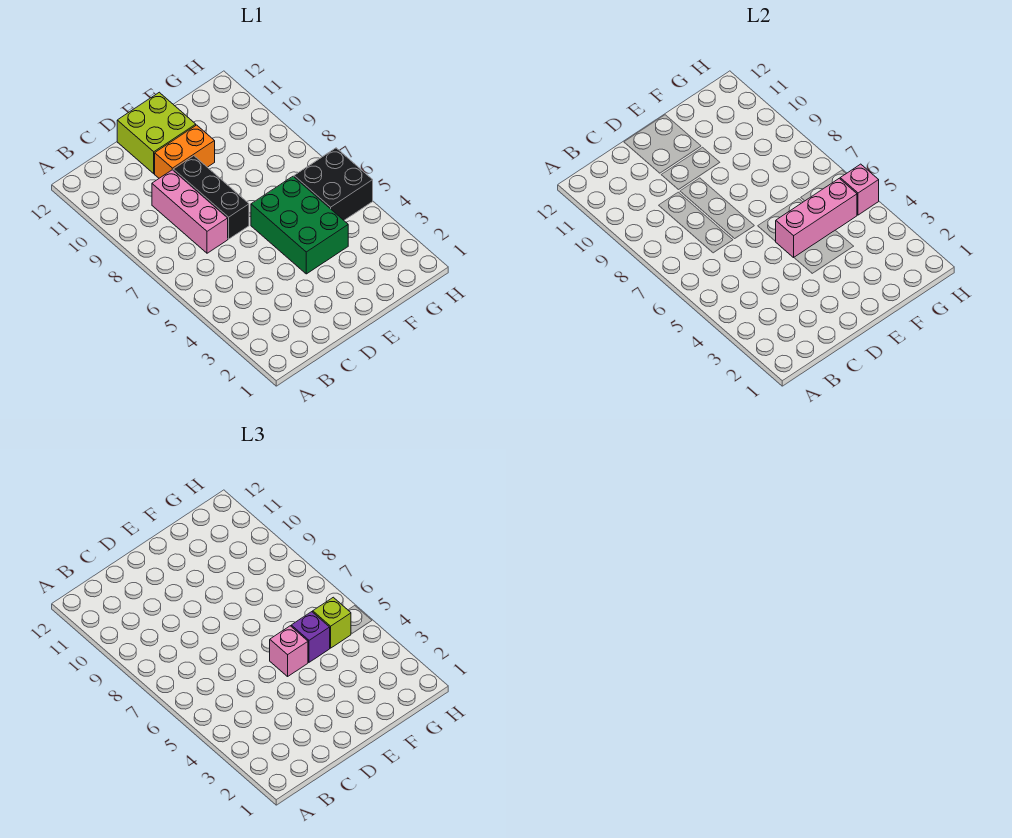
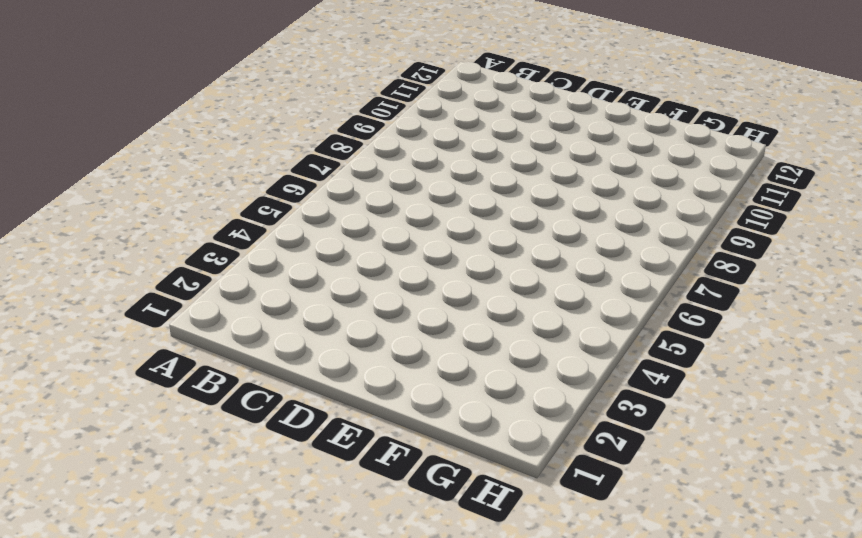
none -> pink 1x3 brick [152,170,228,253]
none -> black 1x3 brick [173,156,249,239]

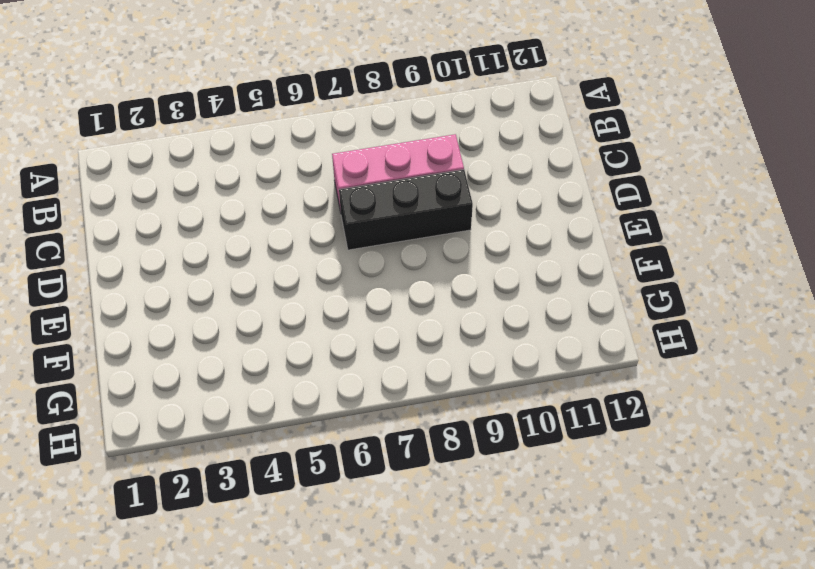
none -> orange 1x2 brick [155,125,215,178]
none -> lime 2x2 brick [117,92,196,174]

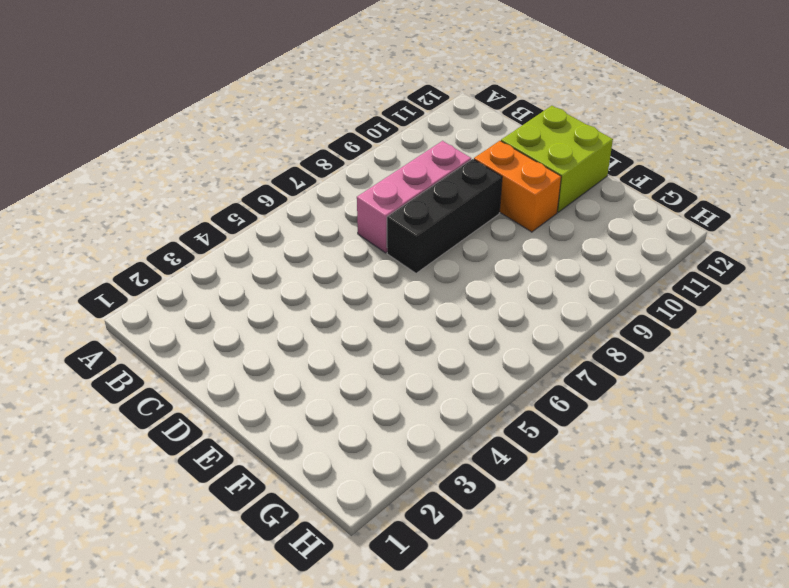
none -> green 2x3 brick [251,177,348,274]
none -> black 2x2 brick [294,148,373,220]

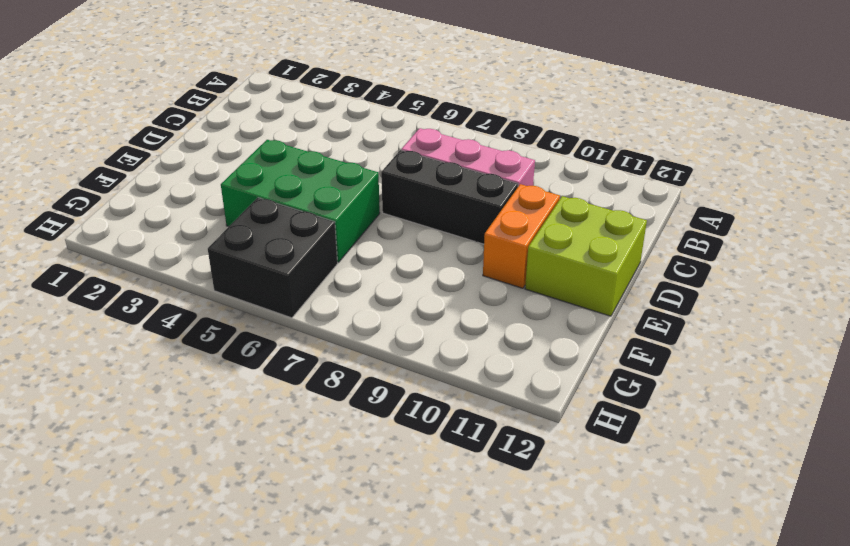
none -> pink 1x3 brick [775,178,857,257]
none -> pink 1x1 brick [840,164,879,215]

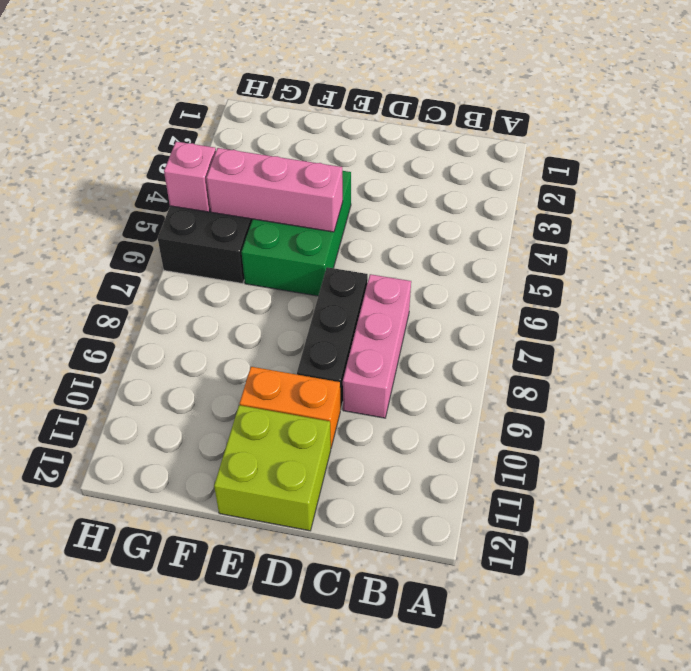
none -> pink 1x1 brick [270,626,308,676]
none -> purple 1x1 brick [291,612,330,662]

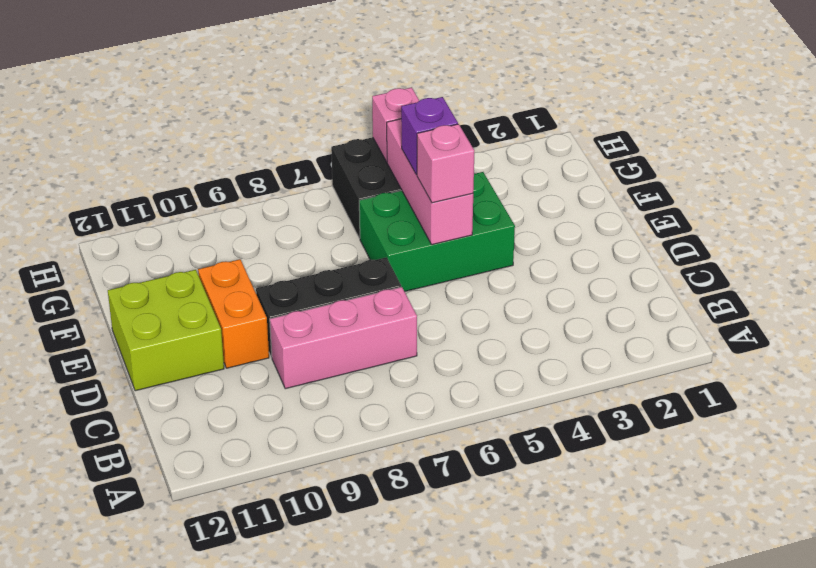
none -> lime 1x1 brick [313,597,351,648]

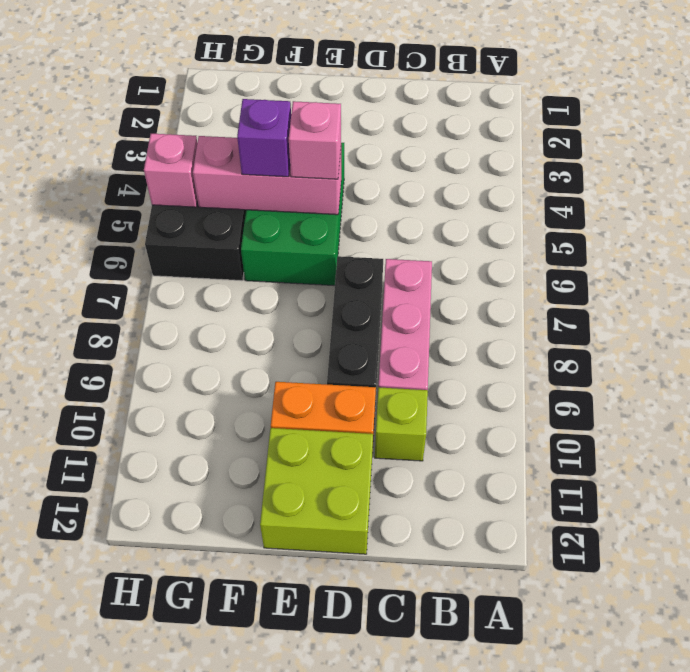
lime 1x1 brick [375,387,428,461] -> lime 1x1 brick moved to [313,597,351,648]

